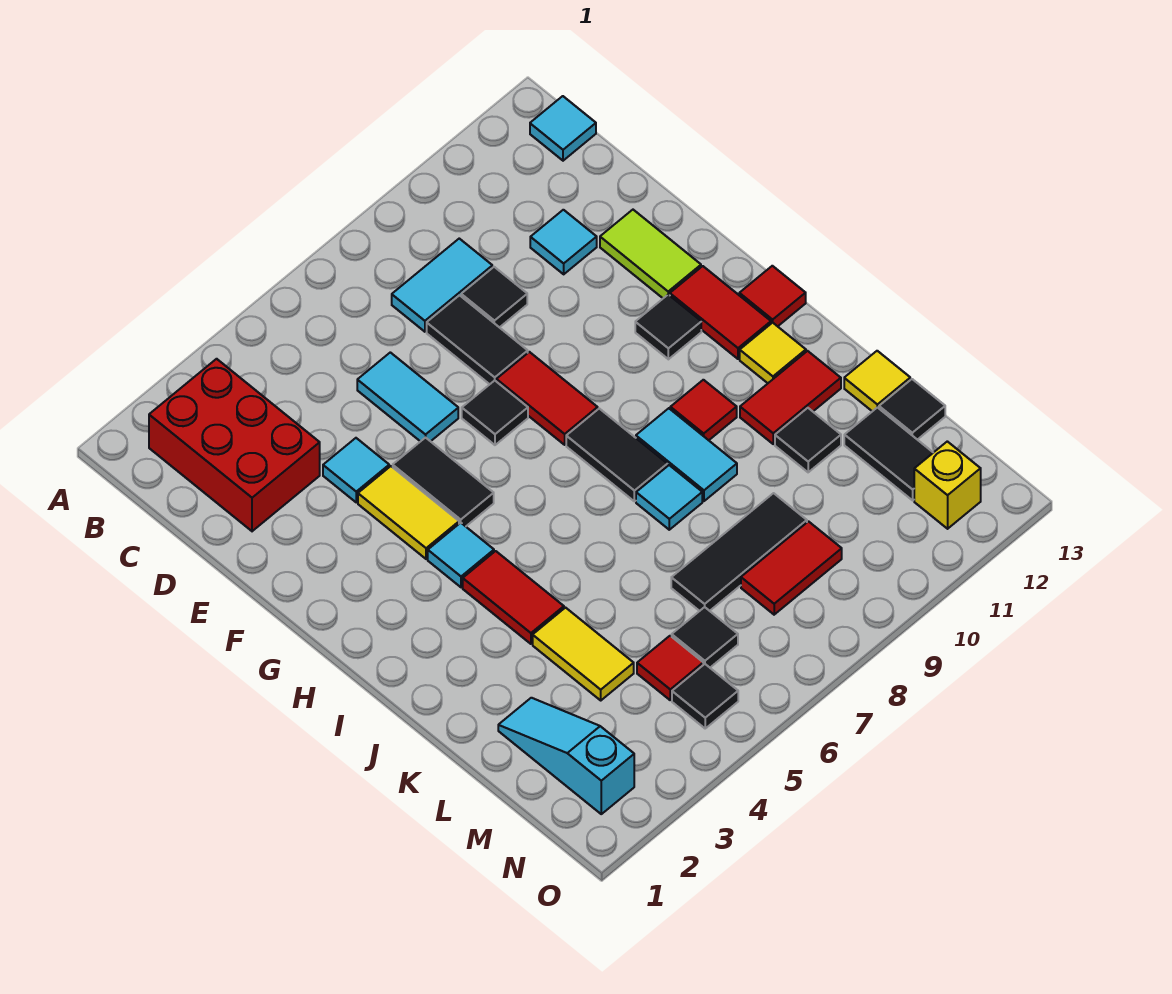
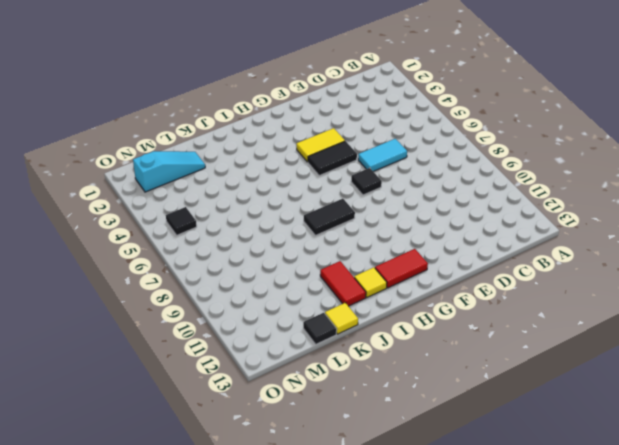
none -> red 2x3 brick [149,359,320,531]
none -> cyan 1x1 tile [530,96,596,161]
none -> cyan 1x2 tile [392,239,492,332]
none -> black 1x2 tile [427,295,528,384]

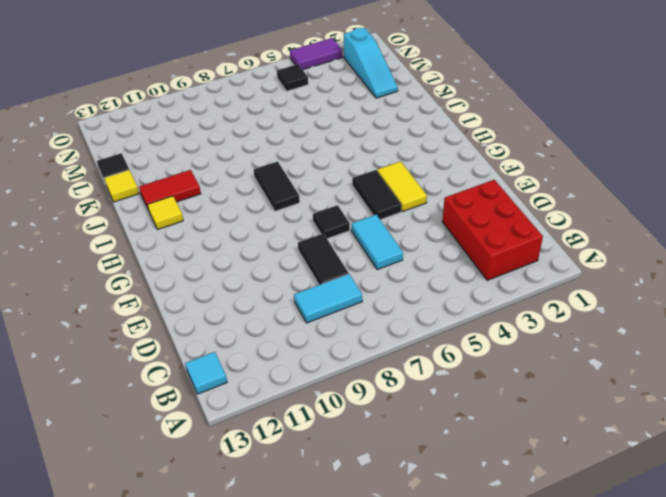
purple 1x2 tile [290,38,343,70] -> none
none -> black 1x1 tile [461,267,527,328]
none -> cyan 1x1 tile [530,210,597,274]
none -> cyan 1x1 tile [323,438,389,502]
none -> lime 1x2 tile [600,210,701,298]

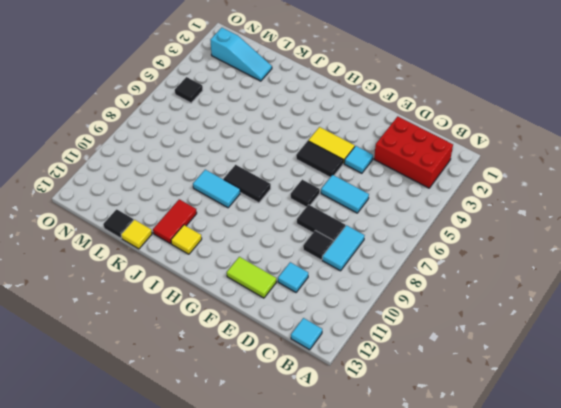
none -> red 1x2 tile [496,352,598,445]
none -> black 1x1 tile [635,295,701,359]
none -> red 1x2 tile [670,266,771,359]
none -> cyan 1x1 tile [428,523,494,587]

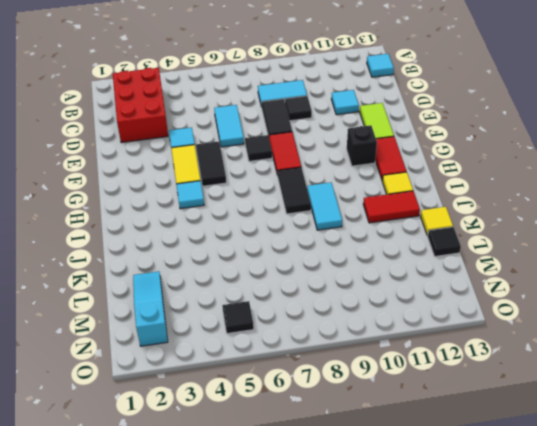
black 1x1 brick [347,125,377,166] -> black 1x1 tile [635,295,701,359]
none -> red 1x1 tile [739,266,806,326]
none -> red 1x2 tile [463,551,564,644]
none -> red 1x1 tile [670,380,737,440]
none -> cyan 1x1 tile [636,465,702,530]

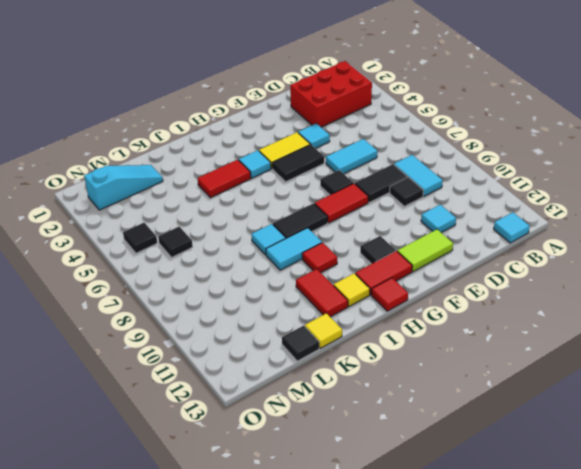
none -> yellow 1x2 tile [533,608,634,700]
none -> black 1x1 tile [775,408,841,472]
none -> black 1x3 tile [671,493,807,611]
none -> black 1x2 tile [844,407,933,500]

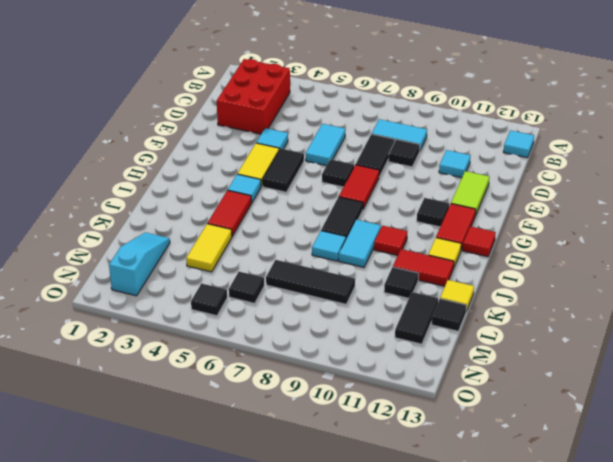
none -> red 1x1 tile [637,636,703,700]
none -> red 1x2 tile [741,522,842,615]
none -> yellow 1x1 brick [914,441,981,529]

